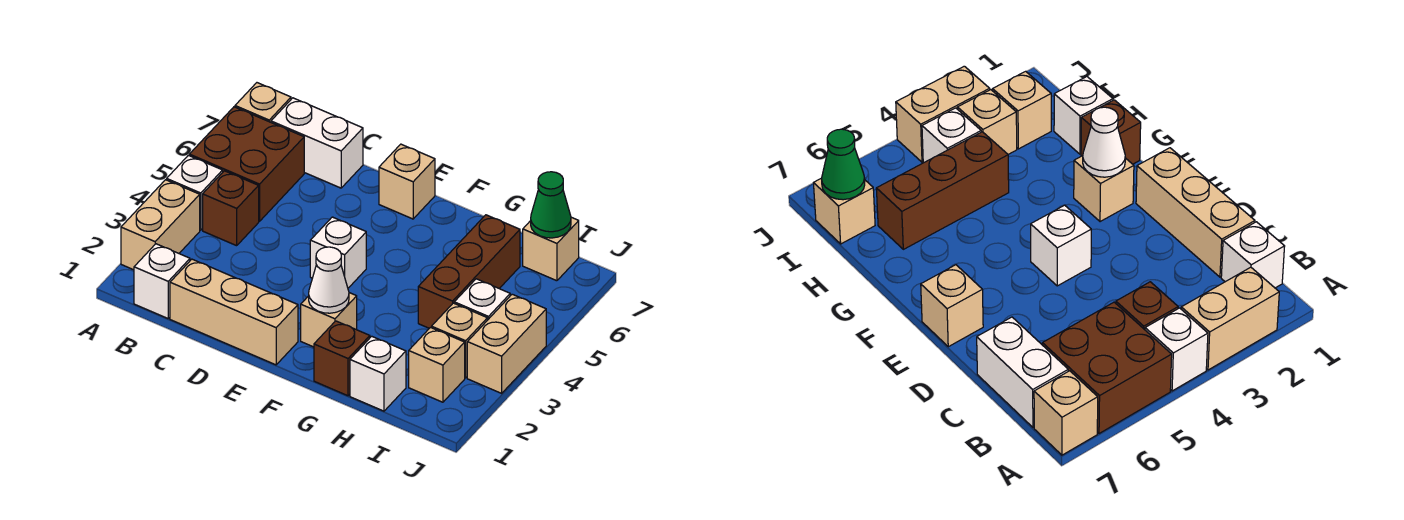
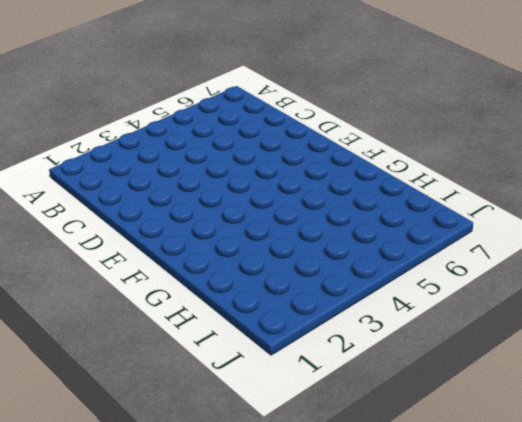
none -> tan 1x2 brick [121,180,200,270]
none -> white 1x1 brick [167,155,223,230]
none -> brown 2x2 brick [189,107,304,221]

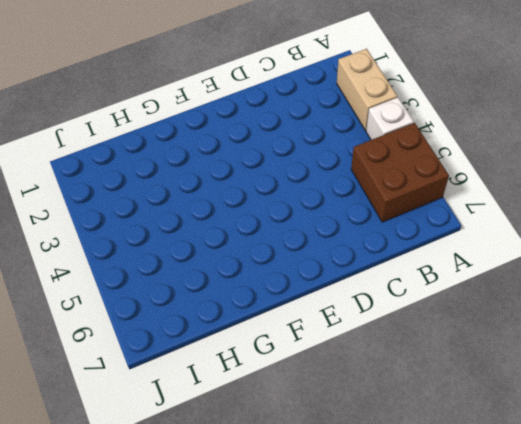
none -> tan 1x1 brick [235,83,291,122]
none -> white 1x1 brick [134,244,190,318]
none -> brown 1x1 brick [203,171,259,246]

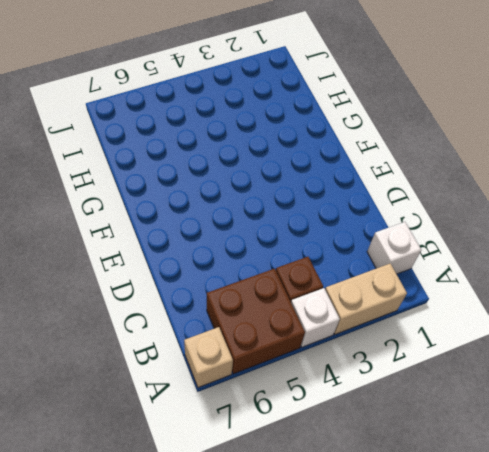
none -> white 1x2 brick [271,98,363,188]
none -> tan 1x3 brick [170,259,298,365]
none -> white 1x1 brick [310,217,366,288]

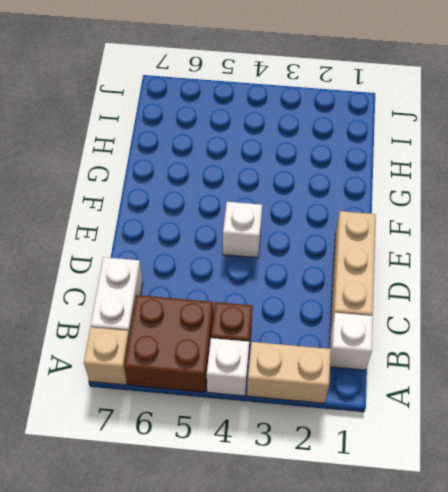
none -> tan 1x1 brick [379,144,435,219]
none -> tan 1x1 brick [301,293,357,347]
none -> brown 1x1 brick [314,321,370,396]

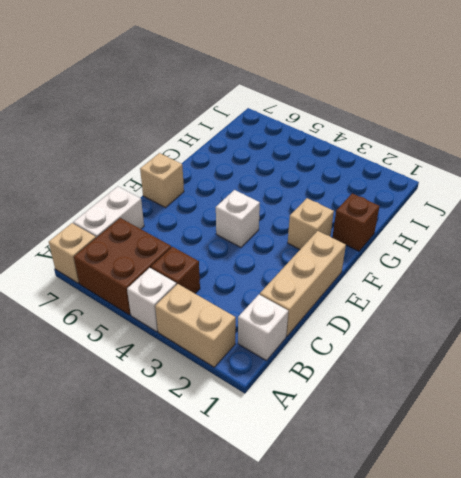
none -> white 1x1 brick [350,336,406,411]
none -> brown 1x3 brick [418,215,520,328]
none -> tan 1x1 brick [409,328,465,402]

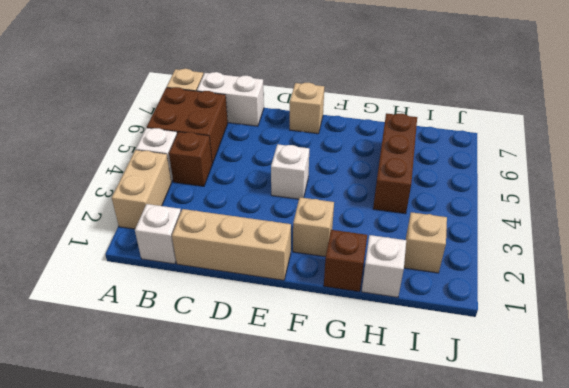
none -> tan 1x1 brick [432,303,487,378]
none -> white 1x1 brick [454,279,510,320]
none -> tan 1x1 brick [523,217,579,281]

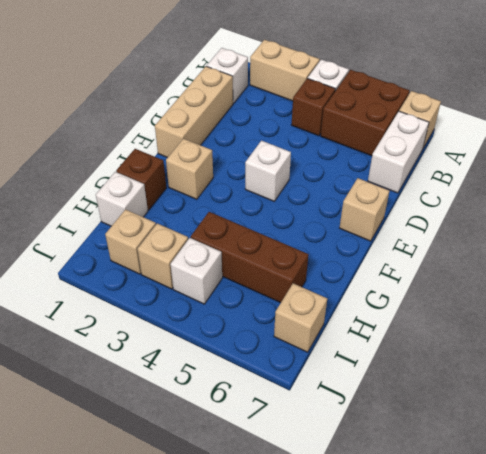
none -> tan 1x2 brick [467,294,546,393]
none -> white 1x1 cone [309,247,349,313]
none -> green 1x1 cone [531,172,571,238]

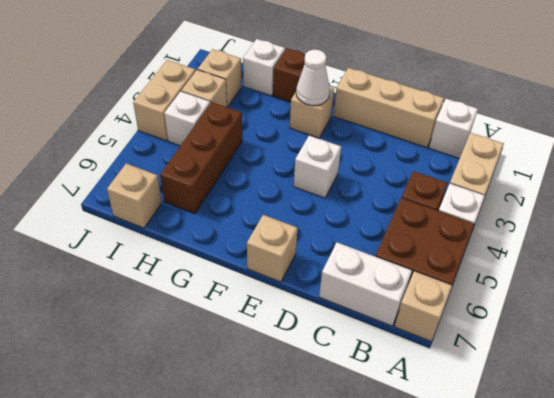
none -> green 1x1 cone [531,172,571,238]

